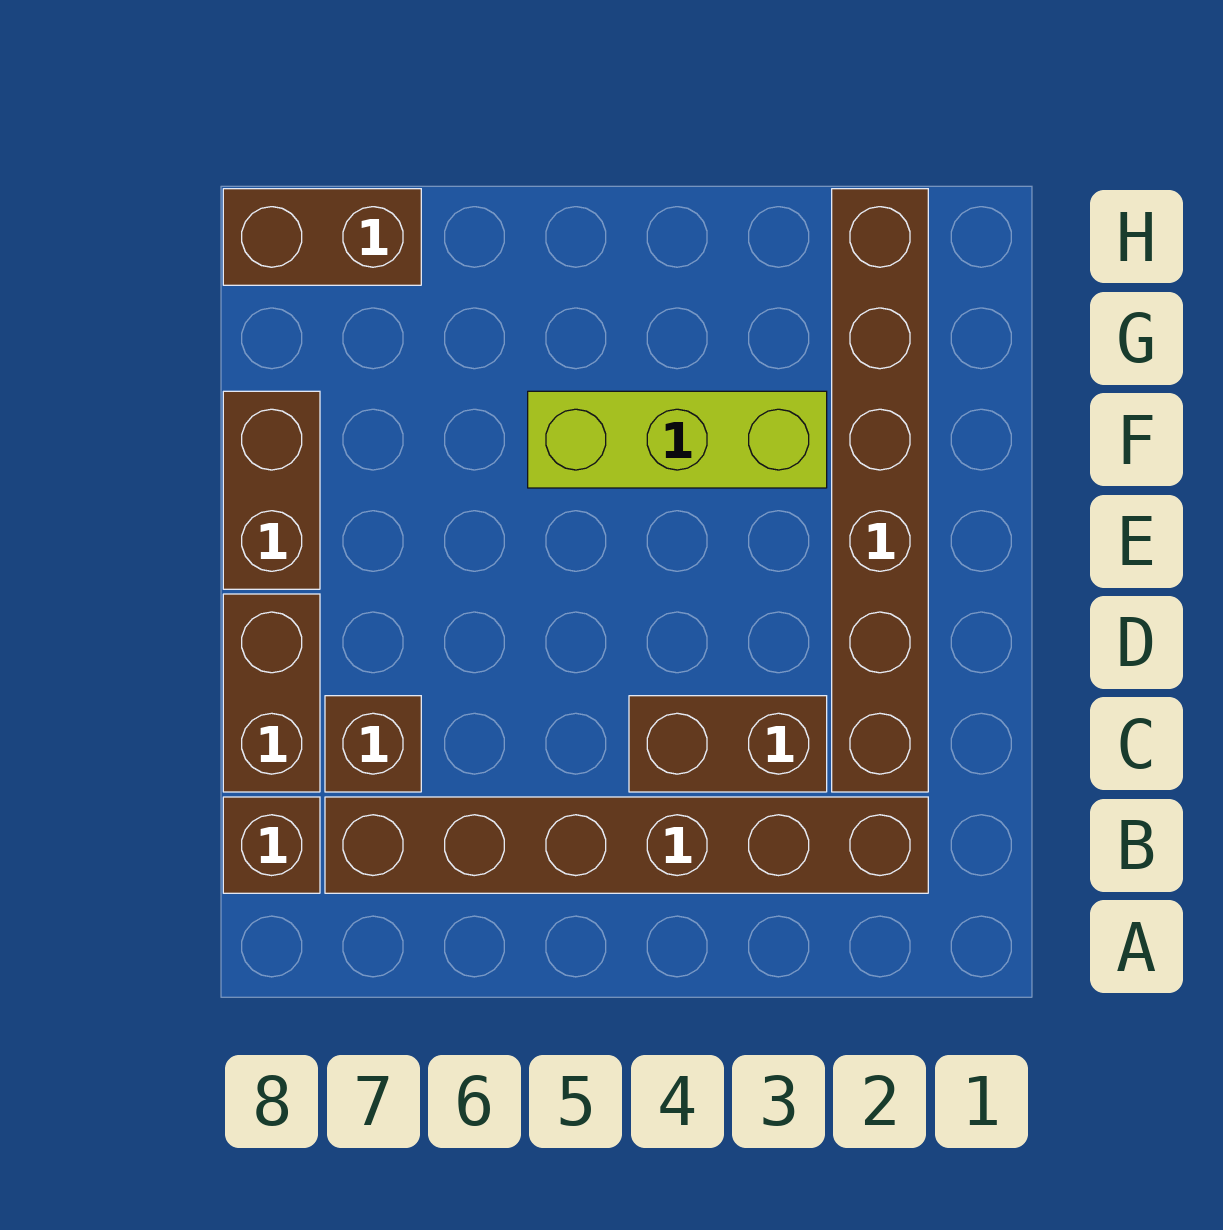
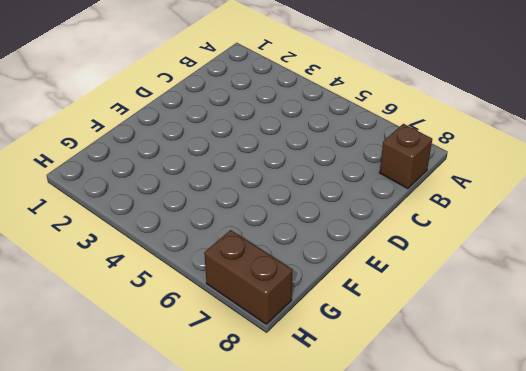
none -> brown 1x6 brick [325,797,928,893]
none -> brown 1x6 brick [832,189,928,792]

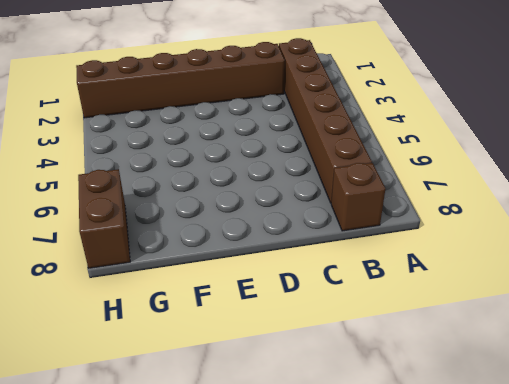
none -> brown 1x2 brick [629,696,827,792]
none -> brown 1x1 brick [325,696,421,792]

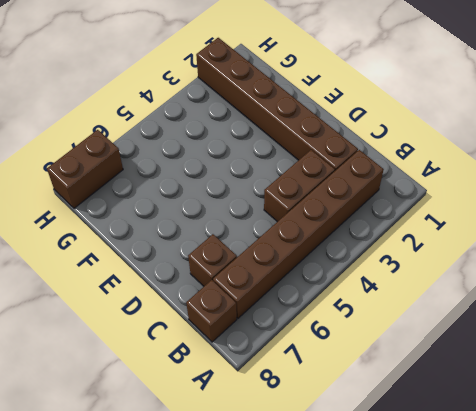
none -> brown 1x2 brick [223,594,320,792]
none -> brown 1x2 brick [223,391,320,589]

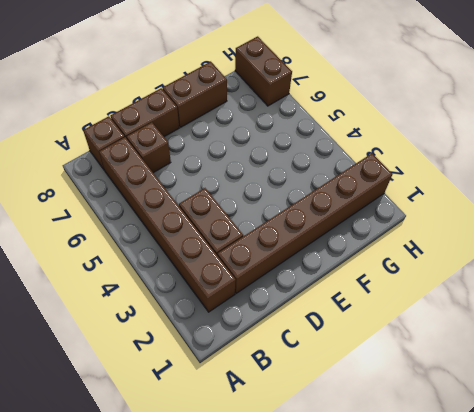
none -> lime 1x3 brick [528,391,827,488]

